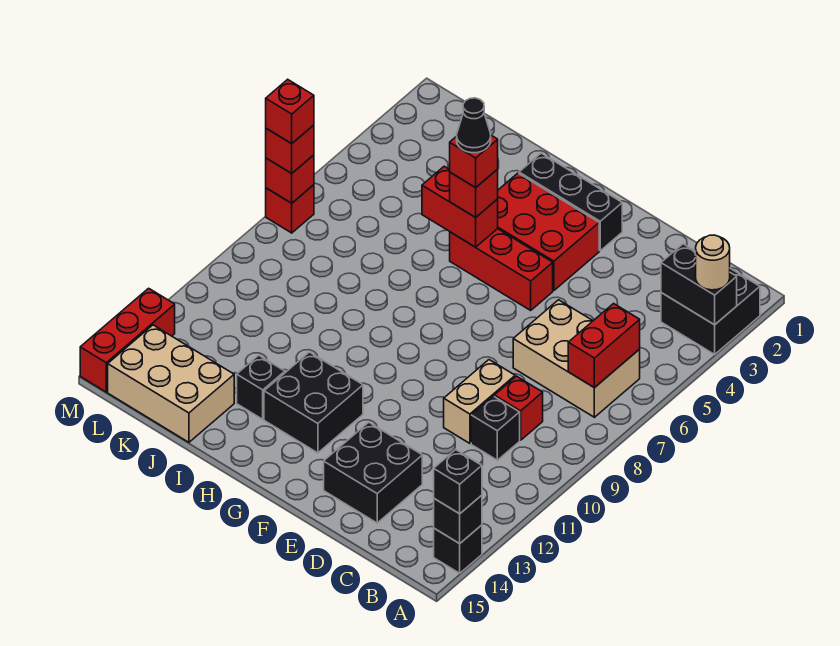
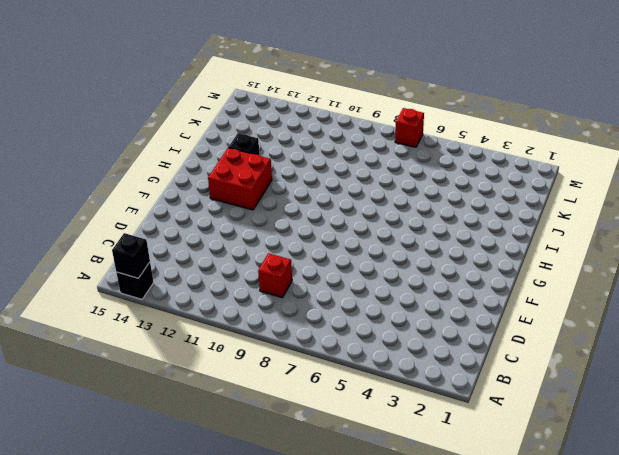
red 2x2 brick [208,148,272,210] -> black 2x2 brick [264,352,363,453]
none -> black 2x2 brick [661,268,760,354]
none -> tan 2x3 brick [513,300,640,417]
none -> black 1x1 brick [471,396,520,460]

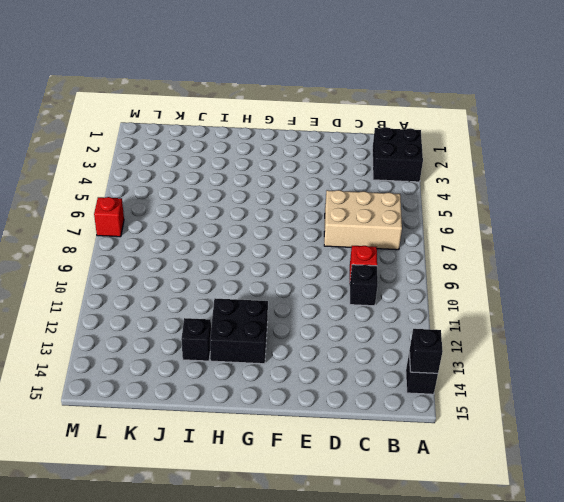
none -> tan 1x2 brick [444,360,515,443]
none -> black 2x2 brick [324,422,422,523]
none -> black 1x3 brick [519,153,622,251]

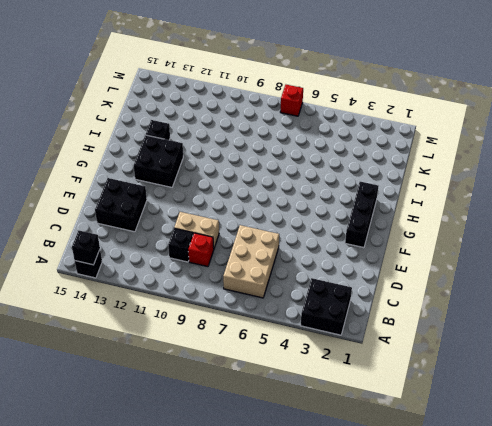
none -> red 2x3 brick [498,173,599,291]
none -> red 1x3 brick [450,229,553,310]
none -> tan 2x3 brick [108,325,234,442]

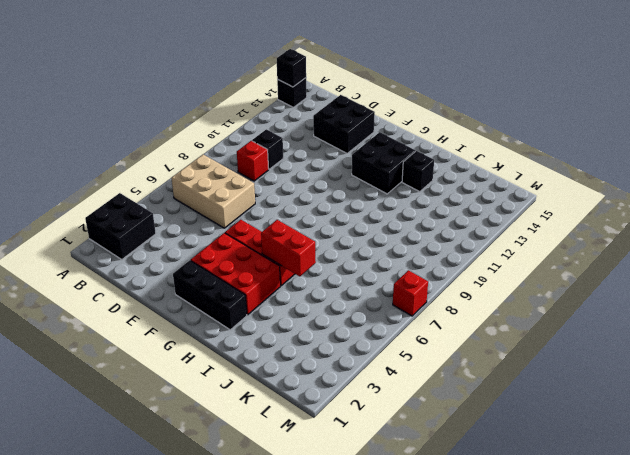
none -> tan 1x2 brick [444,360,515,443]
none -> tan 2x3 brick [108,325,234,442]
none -> red 1x3 brick [80,288,175,392]

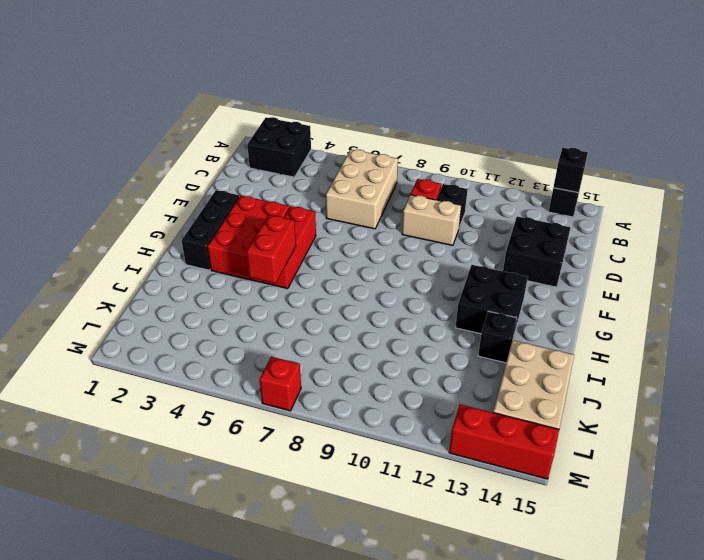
none -> black 1x2 brick [661,244,737,325]
none -> red 1x2 brick [568,304,640,388]
none -> red 1x1 brick [266,155,314,203]

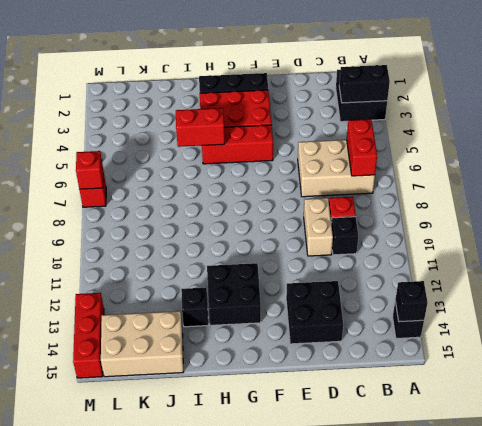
none -> tan 1x1 round brick [696,235,730,290]
none -> black 1x1 brick [434,450,482,514]
none -> red 1x1 brick [450,169,498,217]

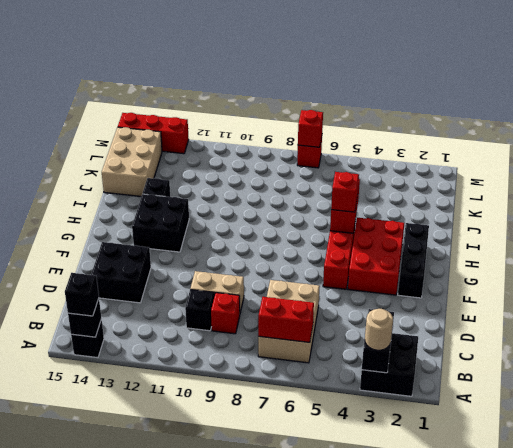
none -> red 1x1 brick [266,125,314,173]
none -> red 1x1 brick [450,135,498,188]
none -> red 1x1 brick [266,79,314,144]

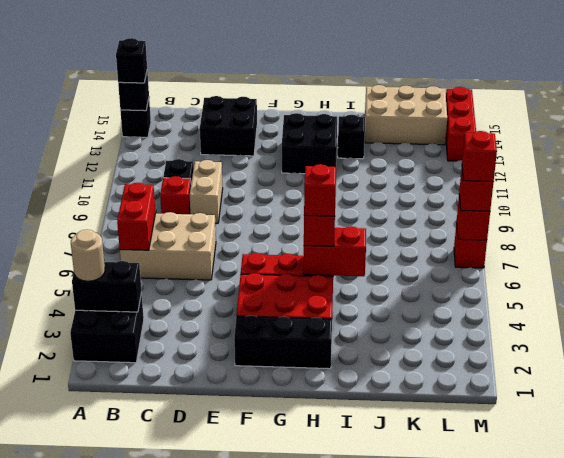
none -> black 1x1 cone [457,98,491,153]

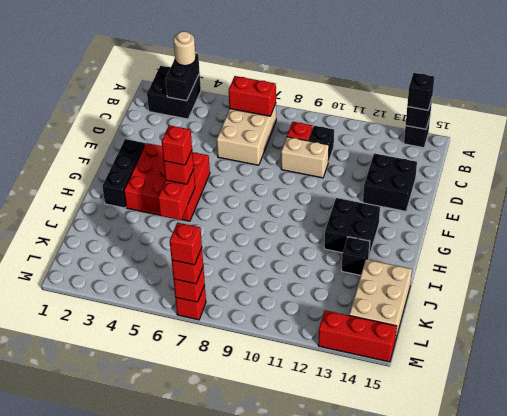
none -> black 1x1 cone [457,98,491,153]

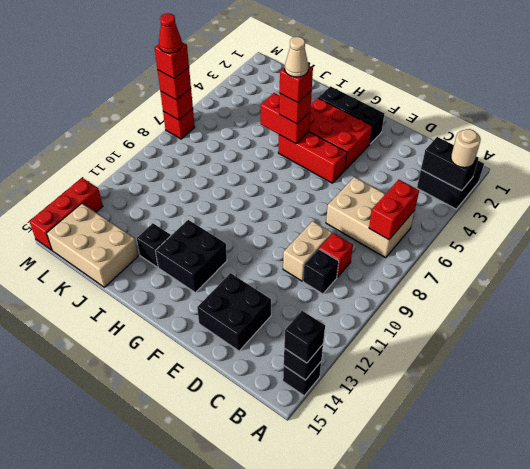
tan 1x1 cone [285,37,308,77] -> black 1x1 cone [457,98,491,153]
red 1x1 cone [159,13,182,53] -> none

